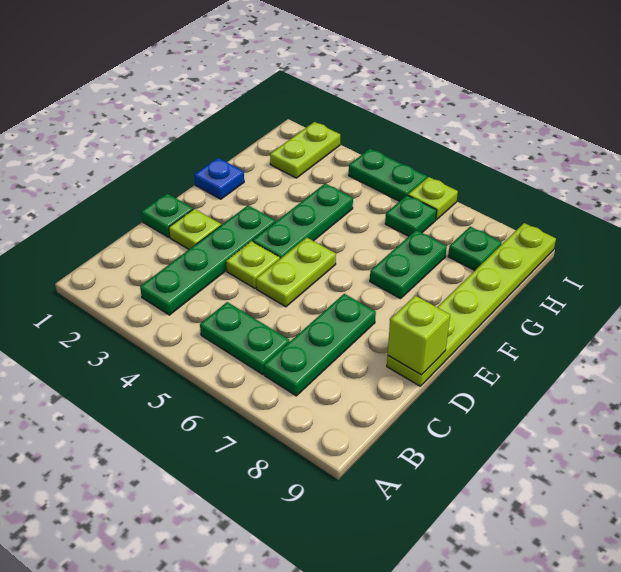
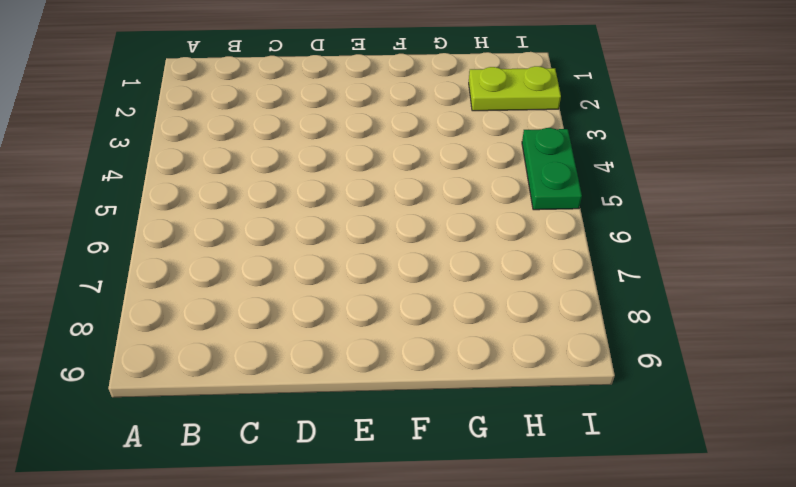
none -> green 1x4 plate [140,205,275,315]
none -> green 1x2 plate [200,302,289,375]
none -> green 1x3 plate [264,294,376,396]

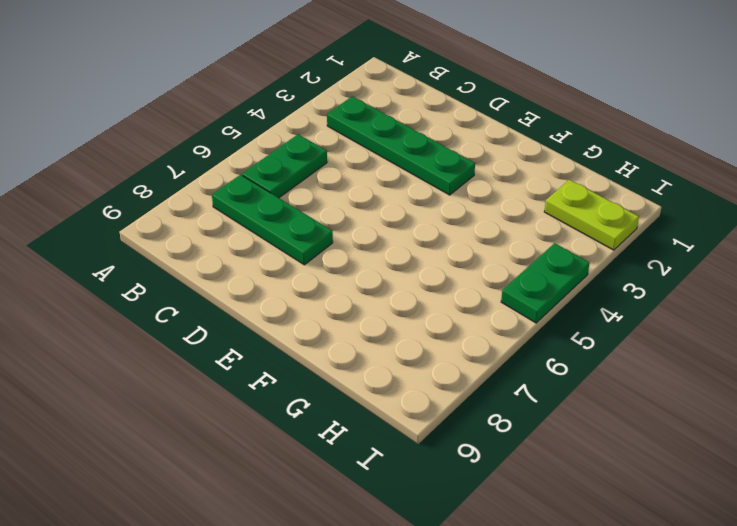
none -> green 1x1 plate [142,194,193,237]
none -> lime 1x1 plate [169,209,221,249]
none -> lime 1x1 plate [226,241,280,288]

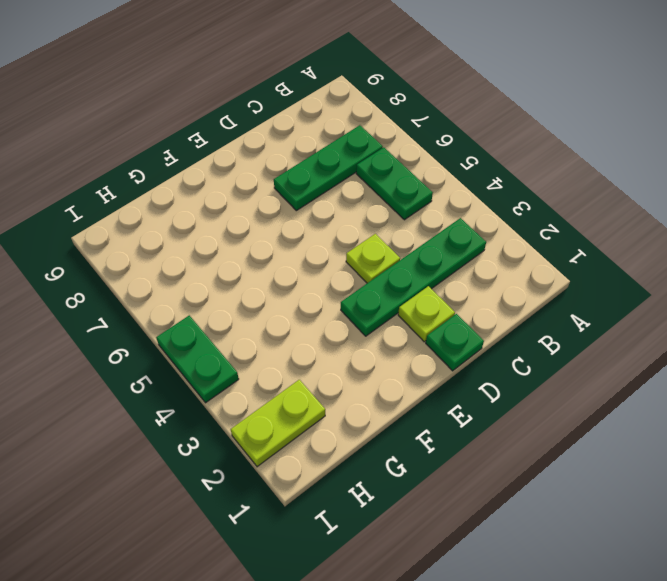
none -> lime 1x2 plate [256,237,336,307]
none -> lime 1x6 plate [387,223,556,386]
none -> green 1x3 plate [253,184,353,259]

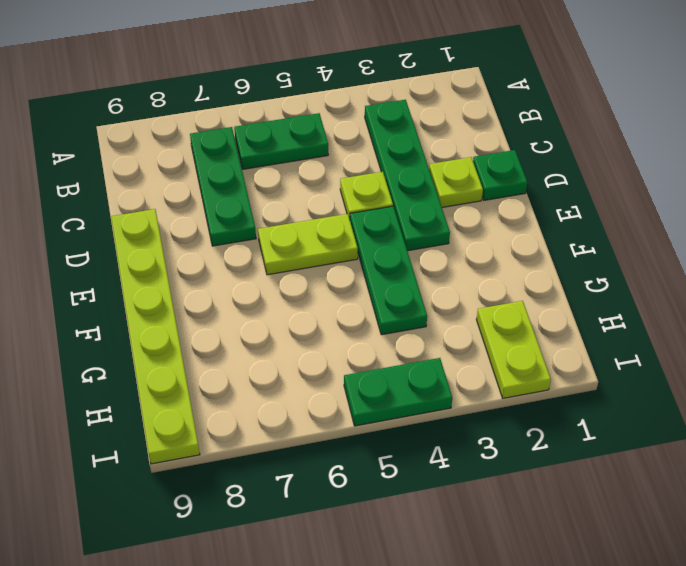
lime 1x2 plate [258,214,358,275] -> lime 1x2 plate turned to [256,237,336,307]
none -> blue 1x1 plate [194,158,244,199]
none -> green 1x2 plate [370,230,447,299]
none -> green 1x1 plate [385,195,437,236]

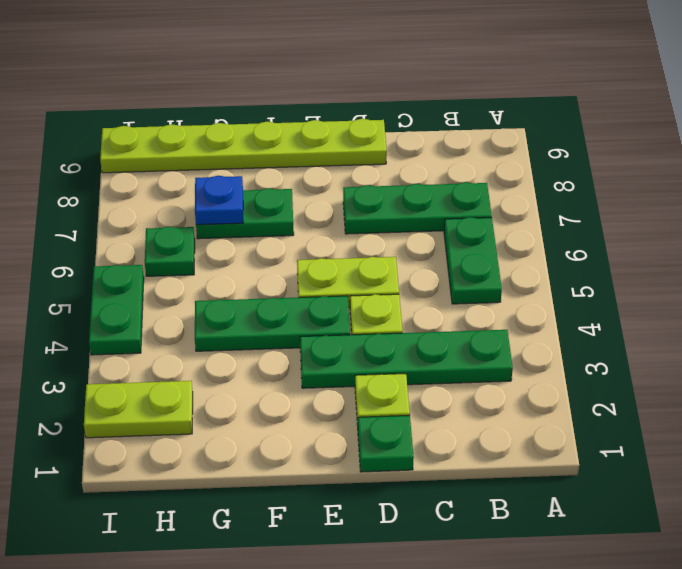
blue 1x1 plate [195,176,243,225] -> blue 1x1 plate moved to [194,158,244,199]
none -> green 1x1 plate [448,227,502,271]
none -> lime 1x1 plate [408,177,458,220]
none -> lime 1x1 brick [388,296,450,375]

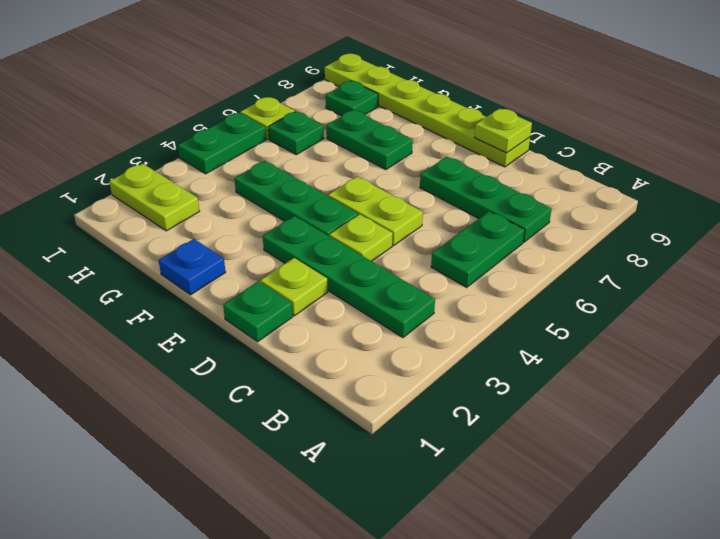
lime 1x1 plate [474,108,532,153] -> lime 1x1 brick [388,296,450,375]

